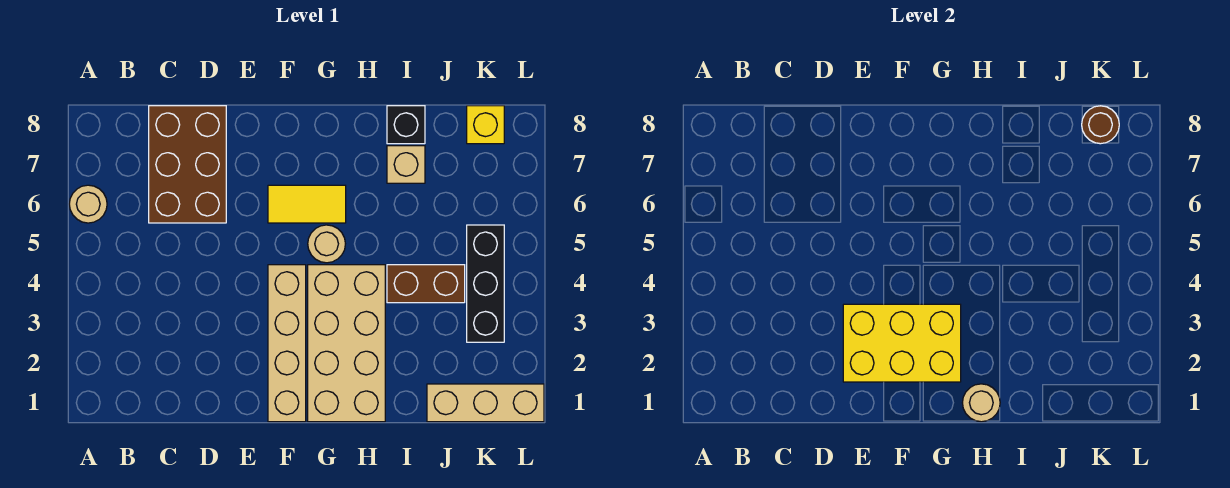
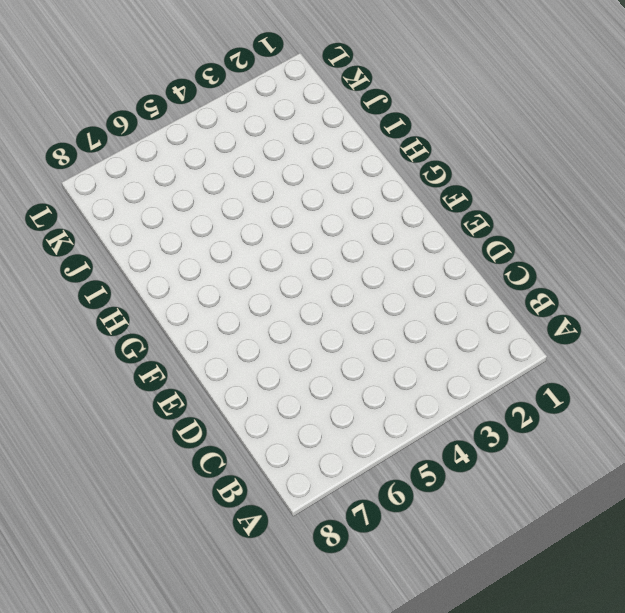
none -> tan 1x1 round brick [69,185,107,223]
none -> brown 2x3 brick [149,106,226,223]
none -> tan 1x4 brick [268,265,306,422]

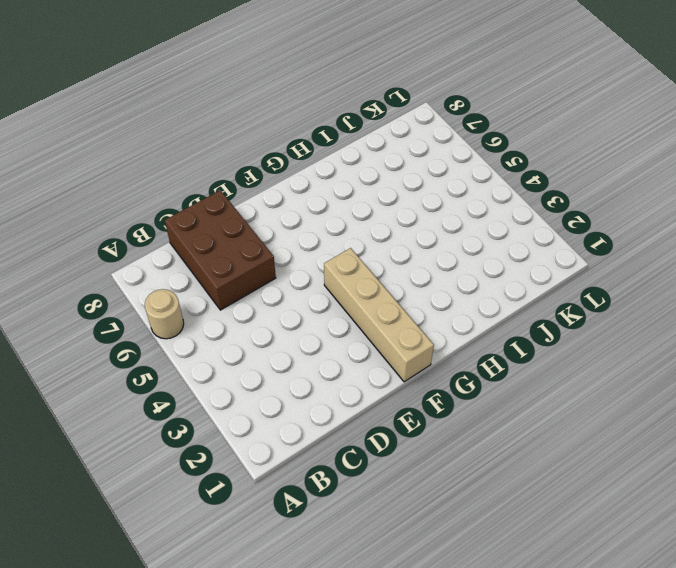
none -> yellow 1x2 tile [268,185,346,223]
none -> tan 2x4 brick [308,265,385,422]
none -> tan 1x1 round brick [308,225,345,263]

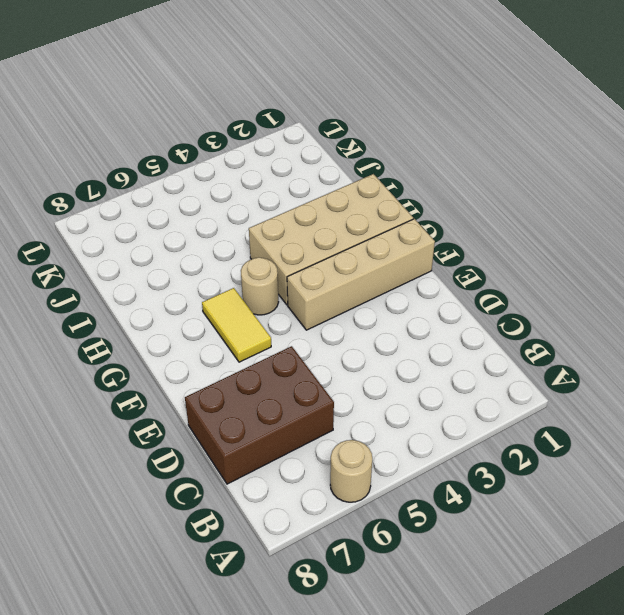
none -> brown 1x2 brick [387,265,465,303]
none -> tan 1x1 brick [387,146,425,183]
none -> black 1x1 brick [387,106,425,144]

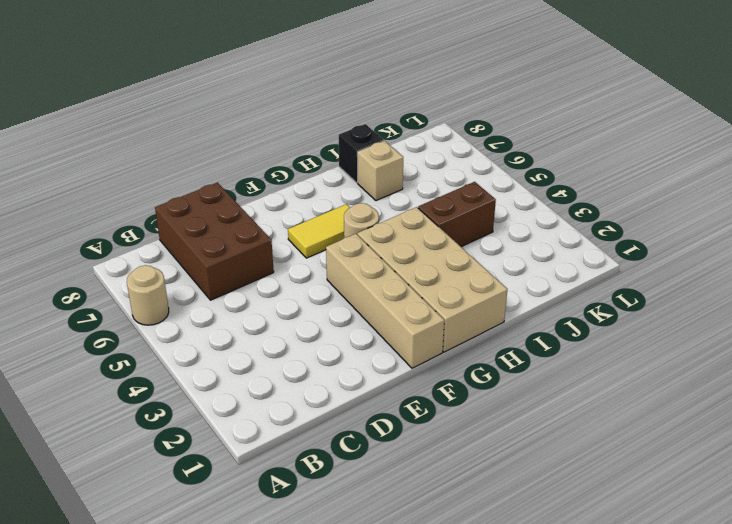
none -> tan 1x3 brick [427,384,544,422]
none -> black 1x3 brick [467,225,504,342]
none -> yellow 1x1 brick [467,106,504,144]

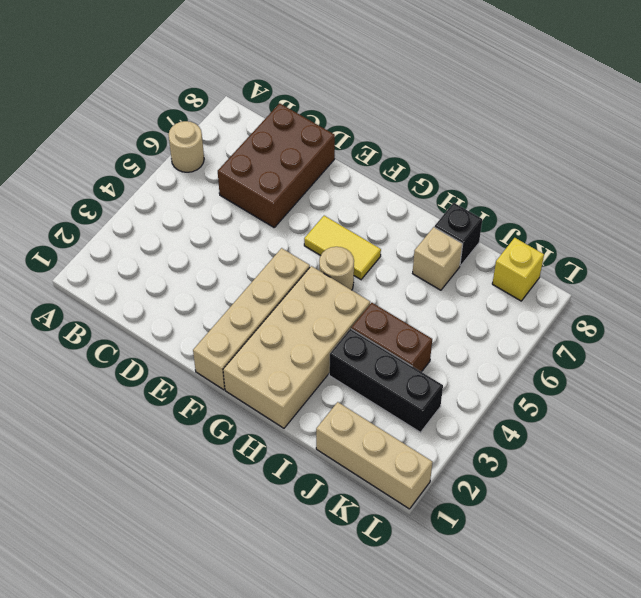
black 1x3 brick [329,329,443,432] -> black 1x3 brick turned to [467,225,504,342]
none -> yellow 2x3 brick [843,304,961,382]
none -> tan 1x1 round brick [962,384,1000,422]
none -> brown 1x1 round brick [1082,106,1119,144]

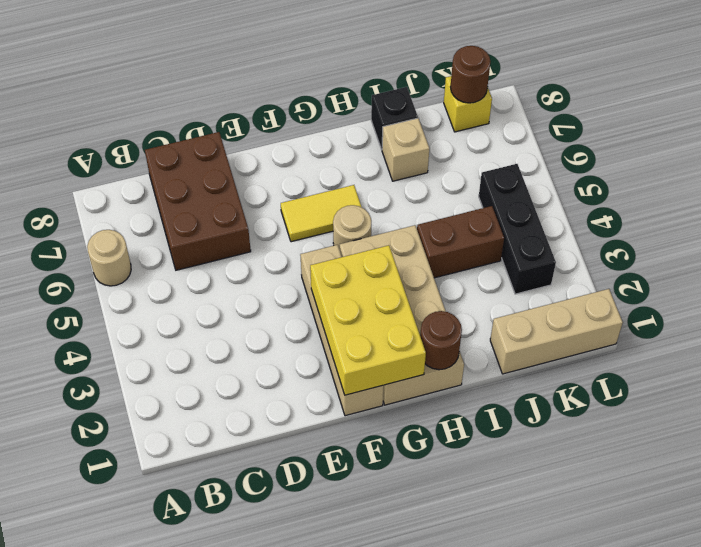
yellow 2x3 brick [310,245,426,395] -> yellow 2x3 brick turned to [843,304,961,382]
brown 1x1 round brick [420,311,462,370] -> tan 1x1 round brick [962,384,1000,422]

